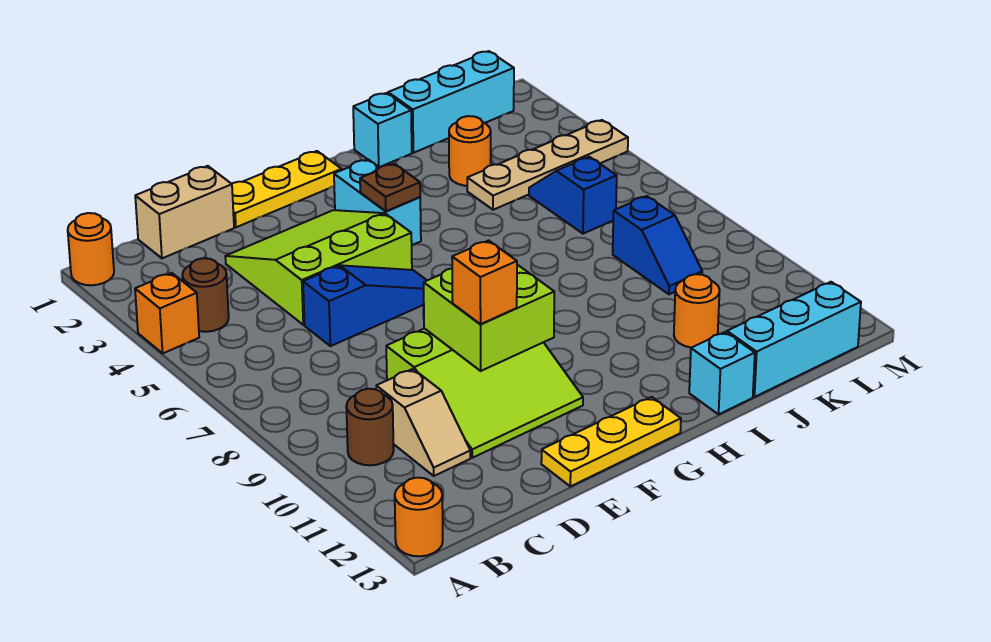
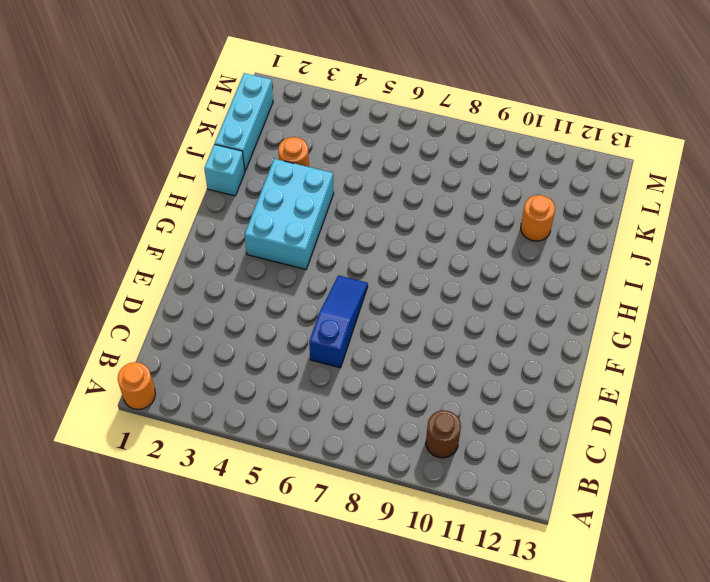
cyan 2x3 brick [244,159,334,269] -> cyan 1x2 brick [334,159,421,245]
none -> orange 1x1 brick [135,273,199,353]
none -> orange 1x1 round brick [395,478,443,556]
none -> brown 1x1 round brick [182,258,229,332]

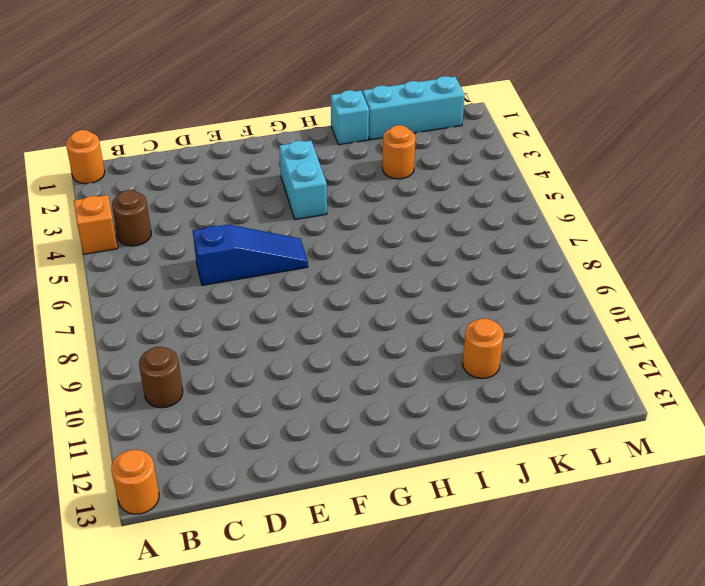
none -> tan 1x2 brick [135,166,234,258]
none -> tan 1x2 slope [376,369,470,476]
none -> lime 3x3 slope [225,210,412,325]

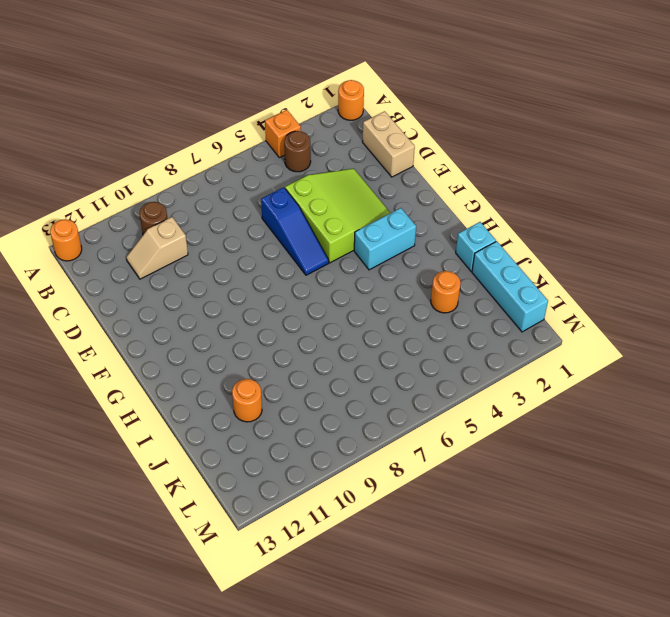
none -> lime 3x3 slope [386,328,583,458]
none -> yellow 1x3 plate [232,151,342,227]
none -> yellow 1x3 plate [541,397,681,486]

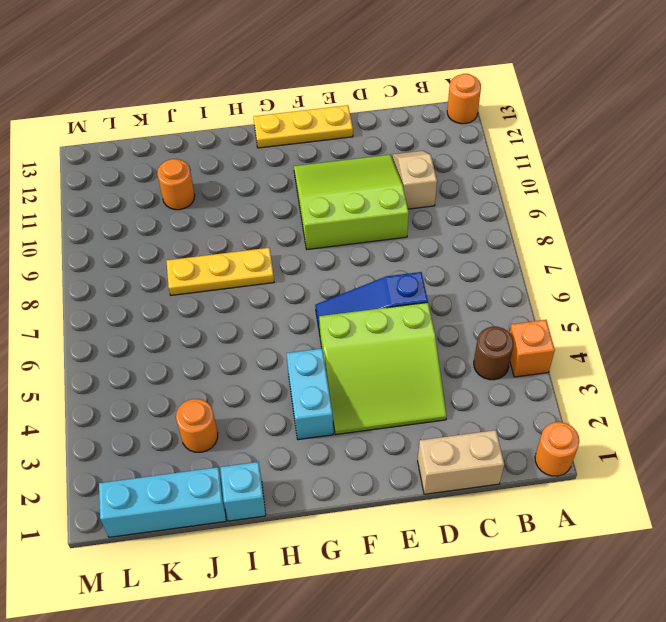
yellow 1x3 plate [167,248,274,295] -> yellow 1x3 plate moved to [232,151,342,227]
none -> brown 1x1 round brick [346,389,394,465]
none -> cyan 1x1 brick [689,332,755,414]
none -> tan 1x4 plate [467,120,628,210]

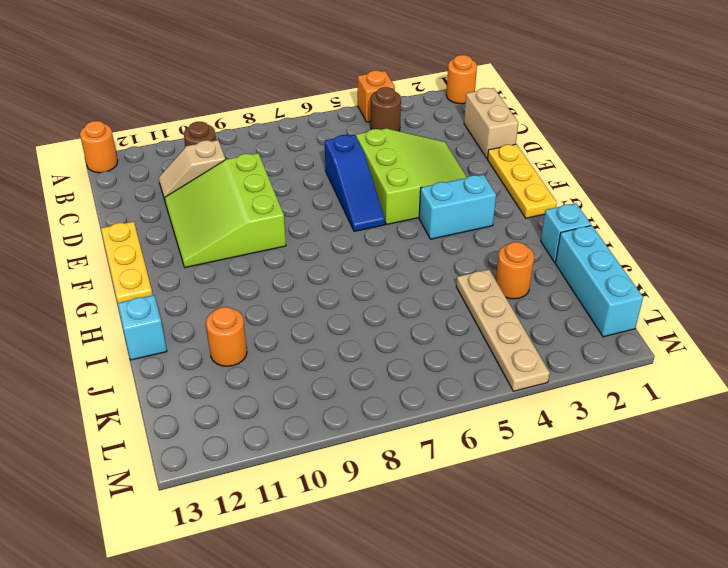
none -> cyan 1x3 brick [727,282,861,397]
none -> blue 1x2 slope [529,157,617,234]
none -> blue 1x2 slope [613,196,702,294]

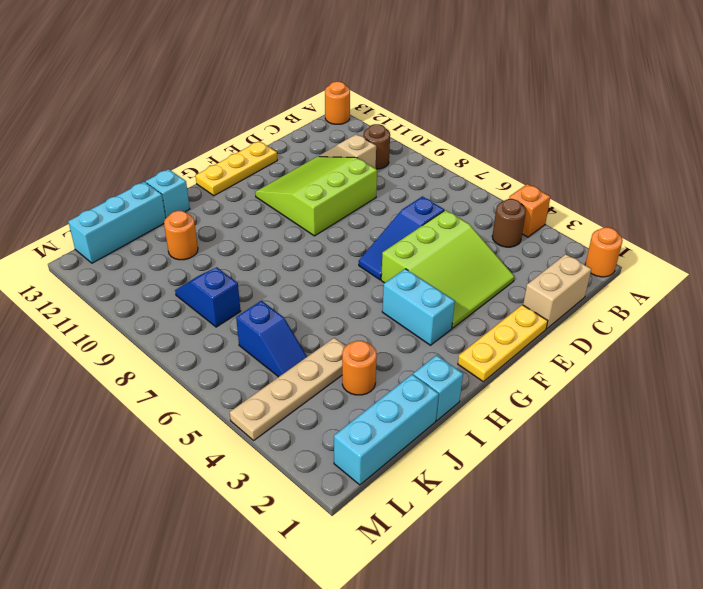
none -> lime 2x2 brick [424,265,554,371]
none -> brown 1x1 plate [360,164,420,211]
none -> orange 1x1 brick [452,241,517,324]

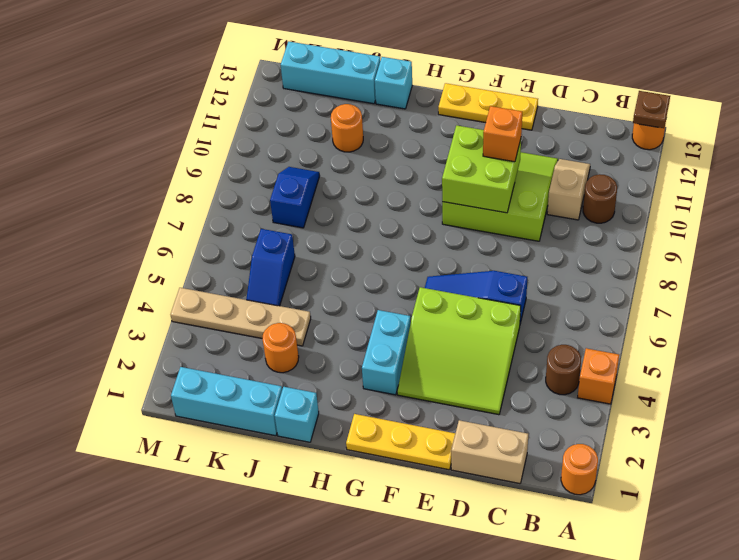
brown 1x1 plate [633,91,670,128] -> brown 1x1 plate moved to [360,164,420,211]

